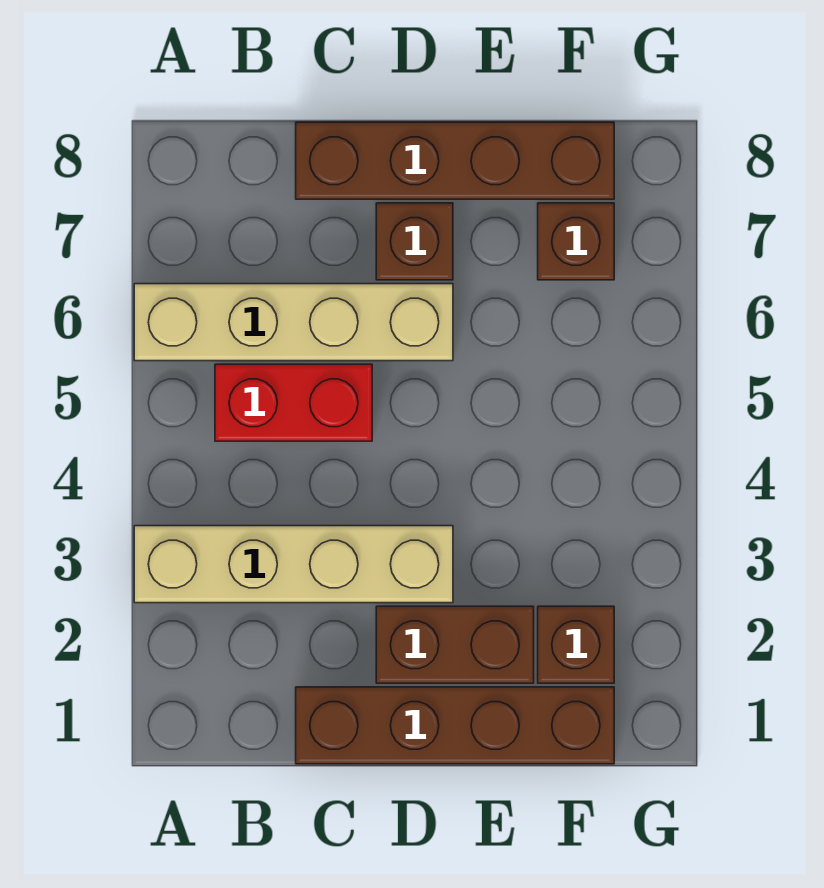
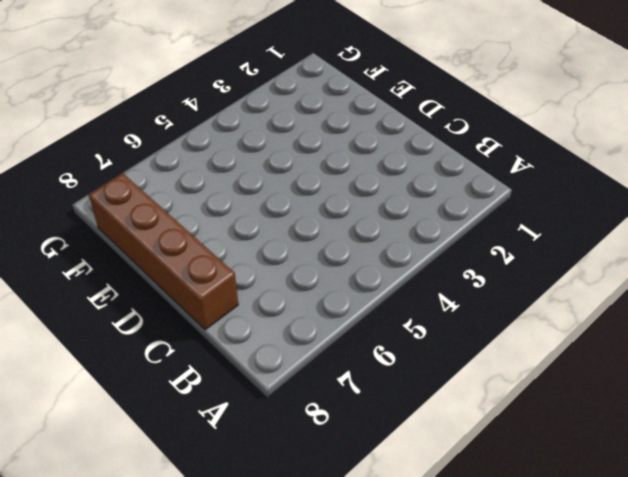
none -> tan 1x4 brick [134,526,453,603]
none -> tan 1x4 brick [134,284,453,361]

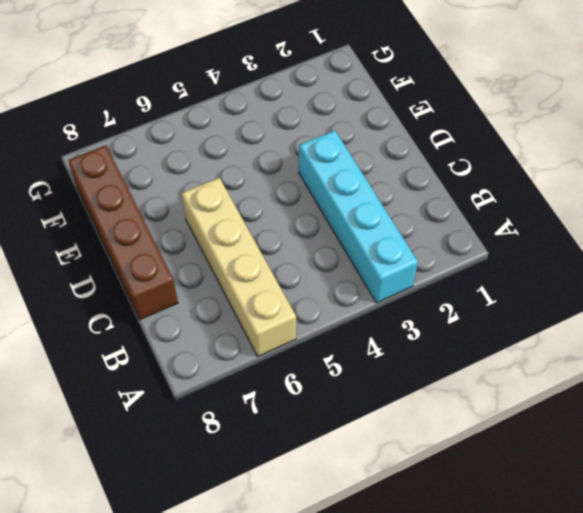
cyan 1x4 brick [299,130,418,303] -> tan 1x4 brick [134,526,453,603]
none -> red 1x2 brick [215,364,372,441]
none -> brown 1x4 brick [296,687,614,764]

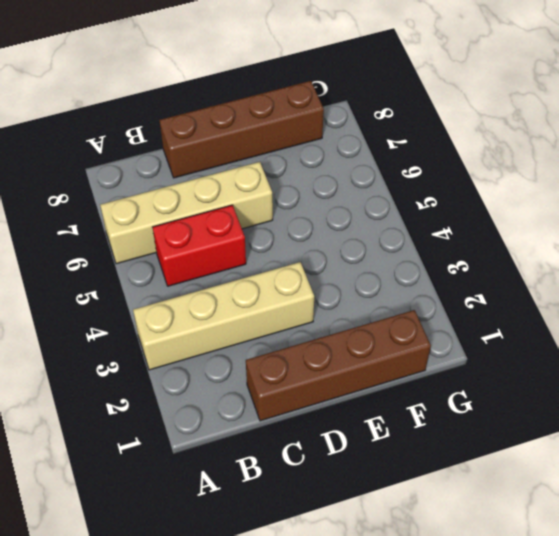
none -> brown 1x2 brick [376,606,534,683]
none -> brown 1x1 brick [376,203,453,280]

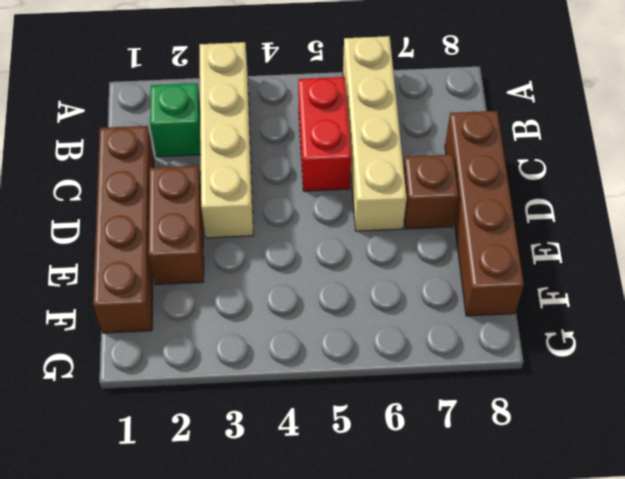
green 1x1 brick [150,83,201,157] -> none
none -> brown 1x1 brick [538,606,614,683]
none -> brown 1x1 brick [538,203,614,280]

